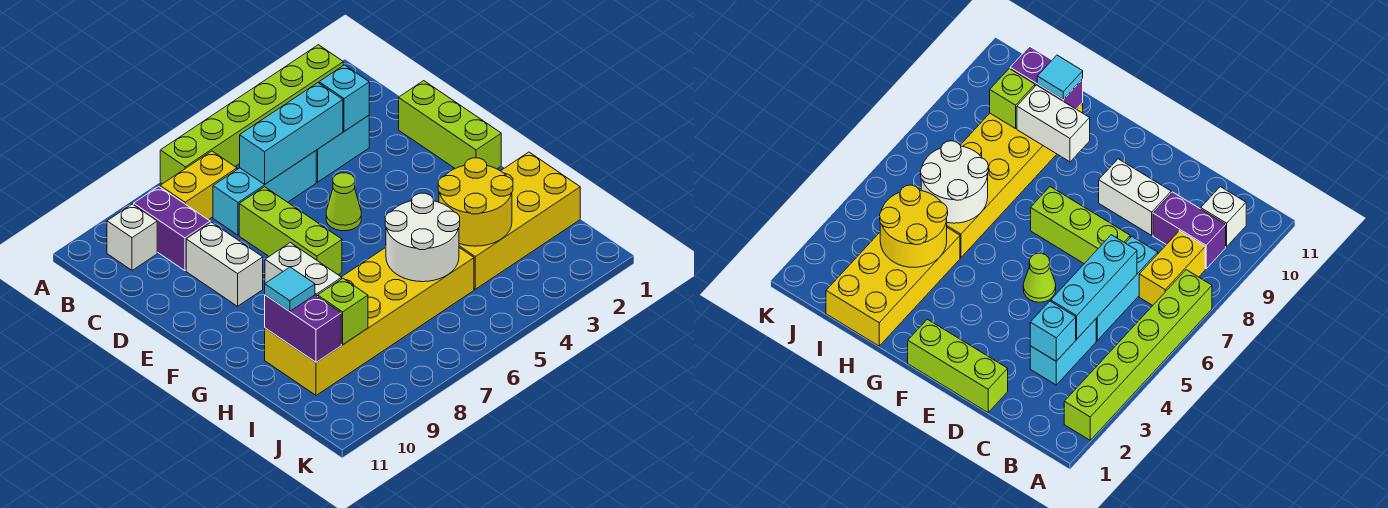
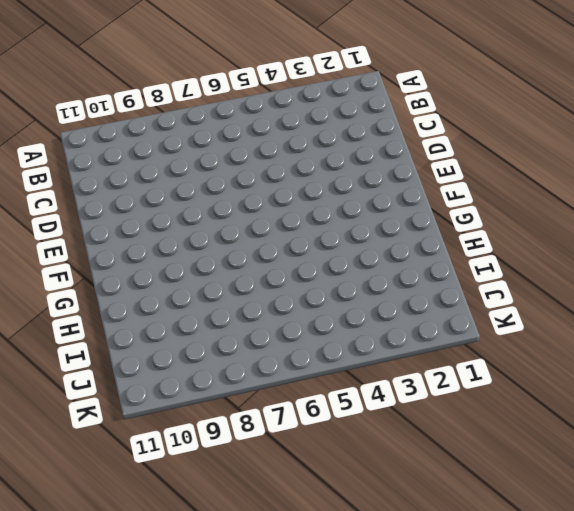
none -> lime 1x6 brick [160,45,343,184]
none -> yellow 1x2 brick [160,151,237,220]
none -> purple 1x2 brick [134,187,210,271]

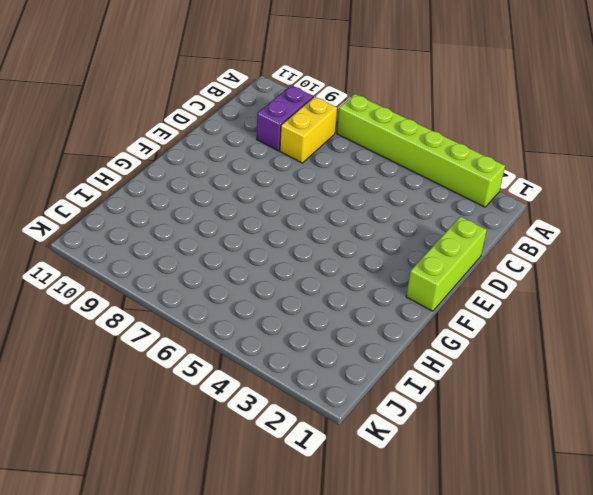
yellow 1x2 brick [280,97,337,163] -> yellow 1x2 brick turned to [160,151,237,220]
none -> white 1x1 brick [107,204,157,270]
none -> cyan 1x2 brick [316,115,369,182]
none -> cyan 1x3 brick [213,151,316,235]

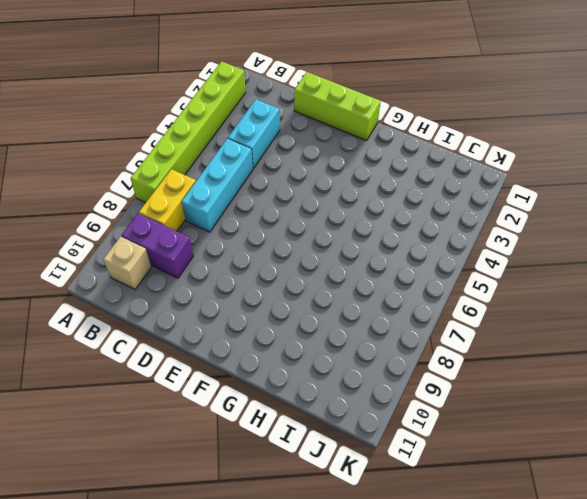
tan 1x1 brick [103,237,151,289] -> white 1x1 brick [107,204,157,270]
none -> lime 1x3 brick [239,187,342,275]
none -> white 1x2 brick [186,222,263,306]
none -> lime 1x1 cone [326,173,361,231]

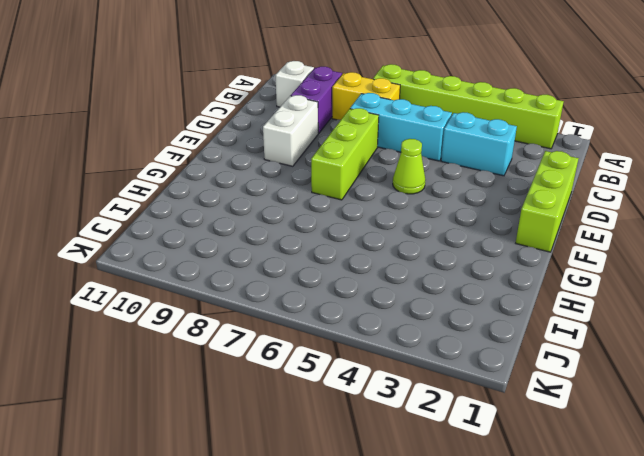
none -> yellow 2x4 brick [459,152,580,289]
none -> yellow 2x6 brick [265,248,474,395]
none -> cyan 1x1 brick [319,65,369,131]

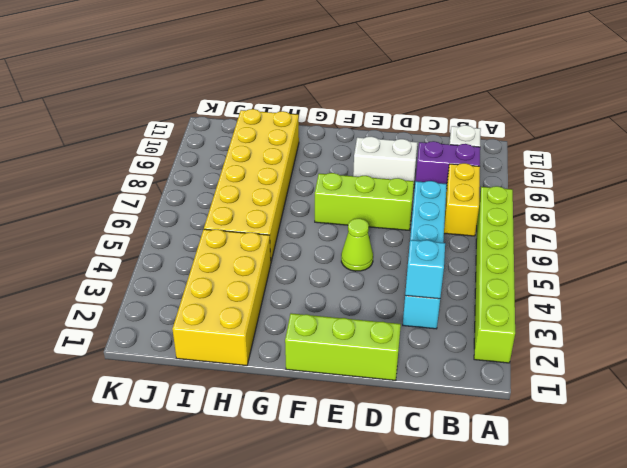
none -> cyan 1x3 brick [240,83,343,184]
none -> white 1x2 brick [265,243,342,297]
none -> yellow 2x2 round brick [438,158,513,246]

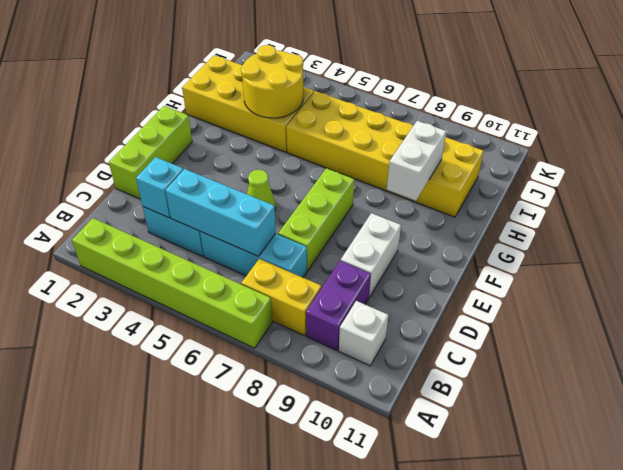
none -> white 2x2 round brick [385,193,460,282]
none -> purple 1x2 brick [265,295,341,362]
none -> lime 1x1 brick [318,278,368,344]

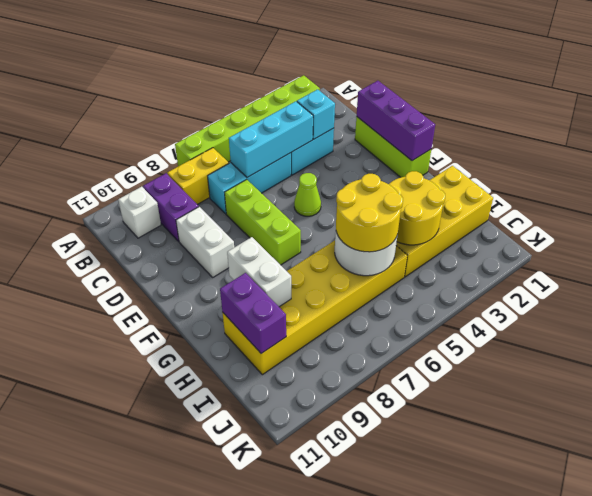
purple 1x3 brick [357,81,435,161] -> none
yellow 2x2 round brick [336,174,403,252] -> none
none -> lime 1x1 brick [318,278,368,344]
none -> cyan 1x1 tile [265,267,315,311]

